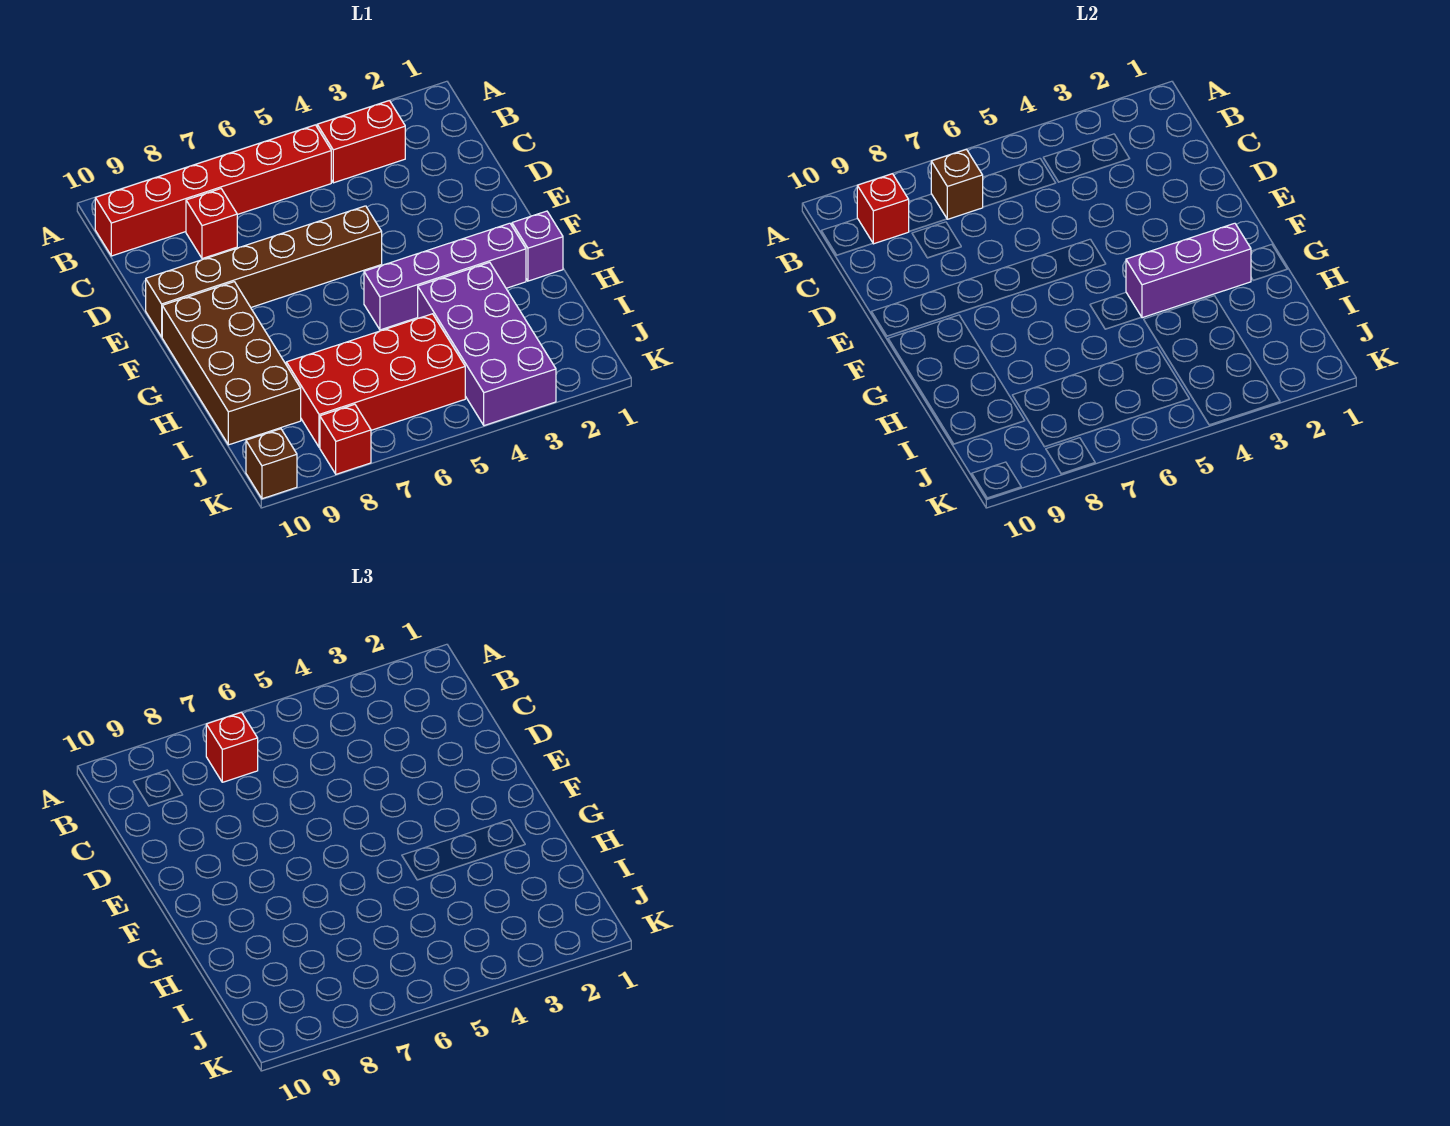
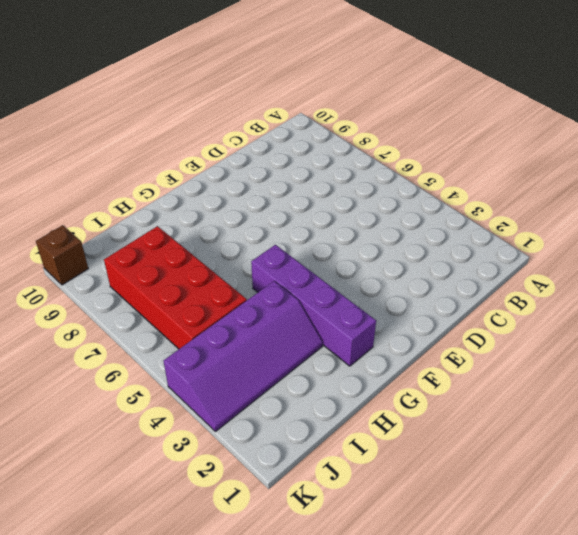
purple 2x4 slope [163,281,323,432] -> purple 2x4 brick [418,262,556,426]
none -> red 1x2 brick [317,101,405,183]
none -> red 1x6 brick [95,125,331,256]
none -> red 1x1 brick [186,189,237,259]

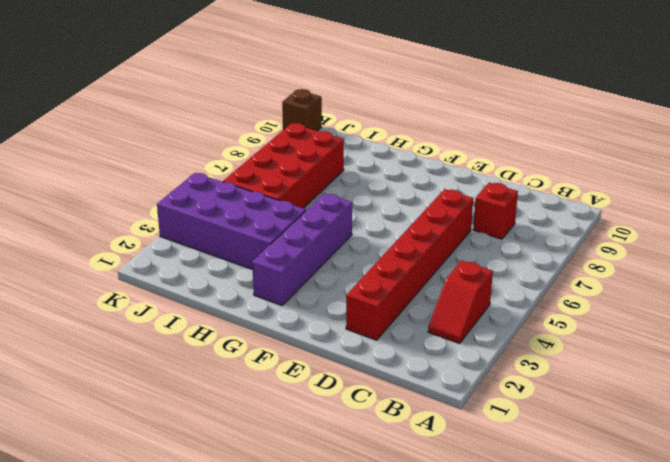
red 1x2 slope [428,260,493,343] -> red 1x2 brick [317,101,405,183]
red 1x6 brick [346,189,473,340] -> red 1x6 brick moved to [95,125,331,256]
none -> brown 1x6 brick [146,206,382,337]
none -> brown 2x4 brick [162,282,301,445]
none -> purple 1x1 brick [512,211,563,281]

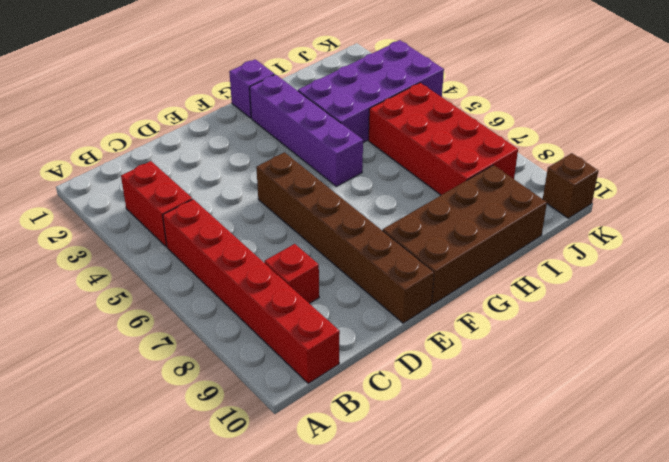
none -> red 1x1 brick [320,404,371,474]
none -> brown 1x1 brick [931,149,983,219]
none -> red 1x1 brick [857,174,909,244]

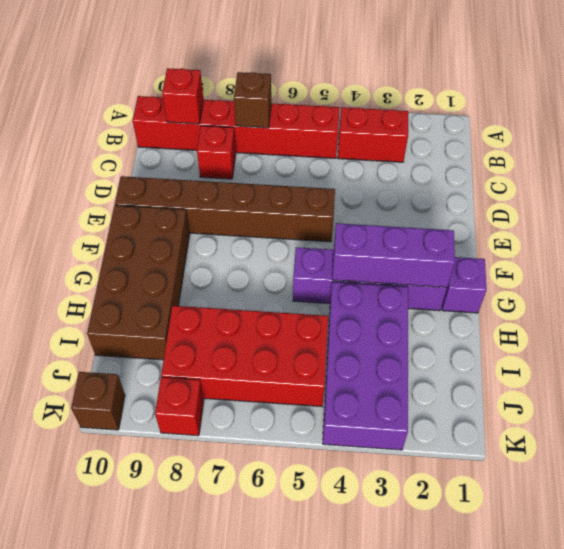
none -> red 1x1 brick [206,712,258,782]

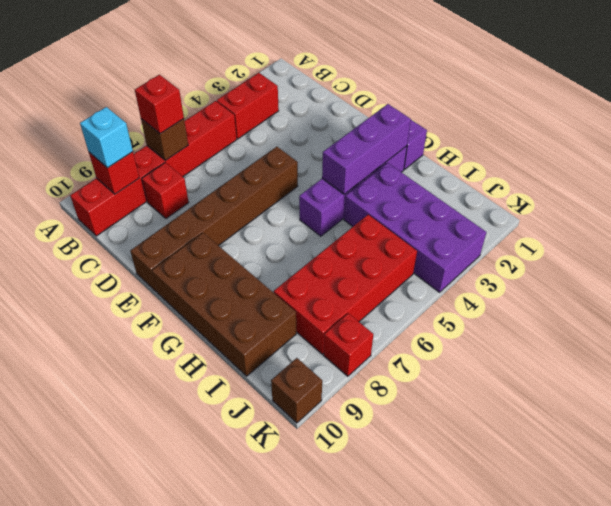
cyan 1x1 brick [80,107,133,168] -> none

